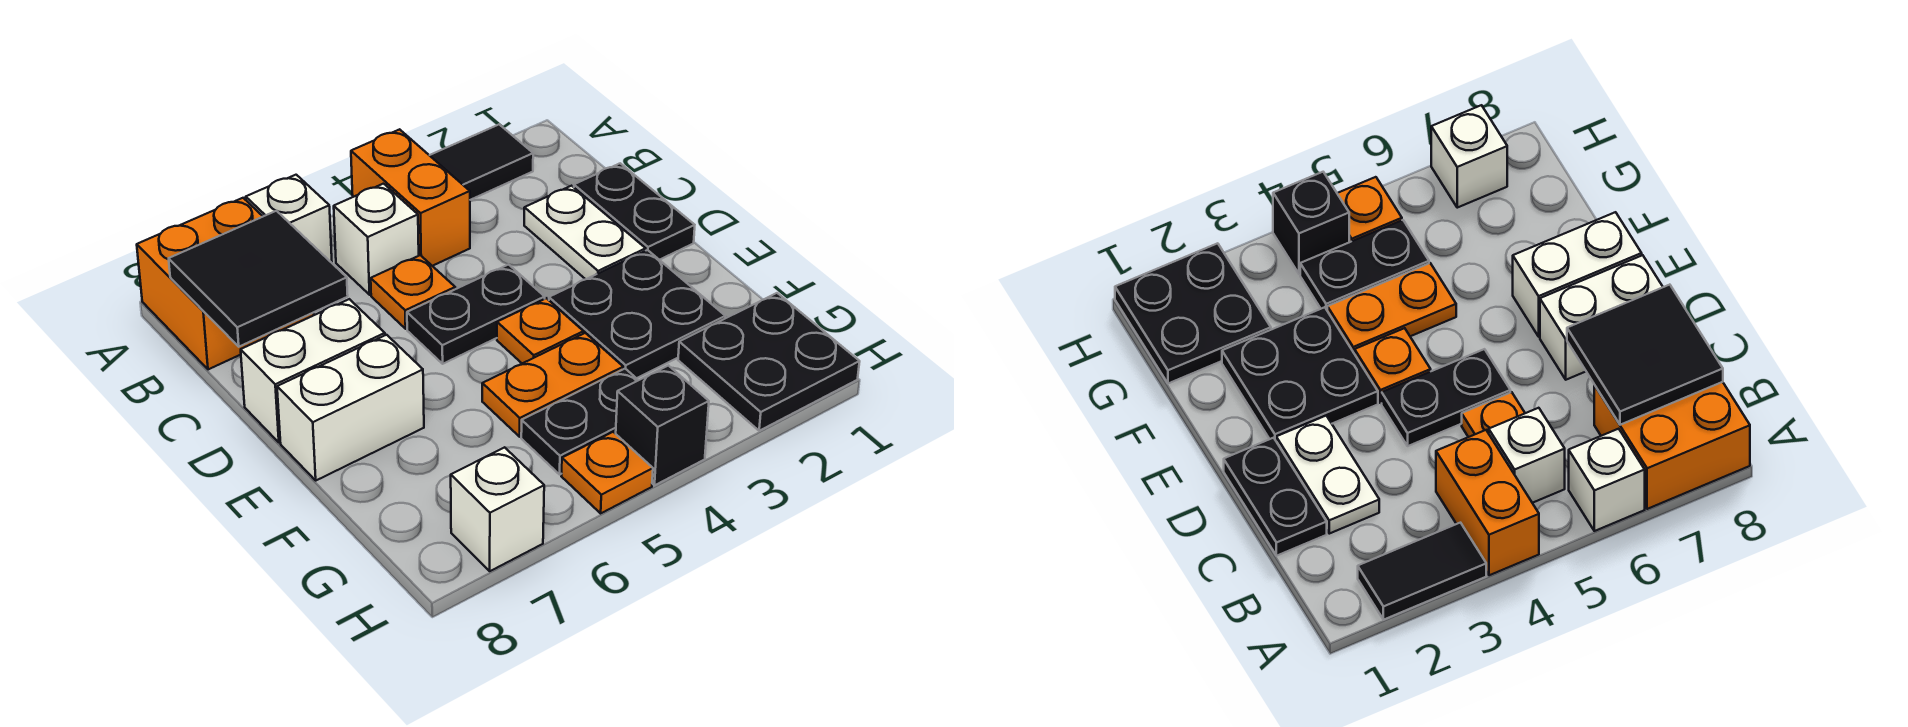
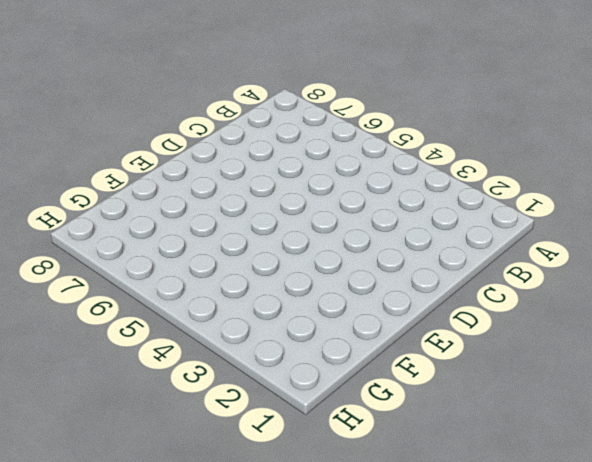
none -> black 1x2 tile [430,124,533,200]
none -> orange 1x2 brick [351,129,470,266]
none -> white 1x1 brick [246,175,332,263]

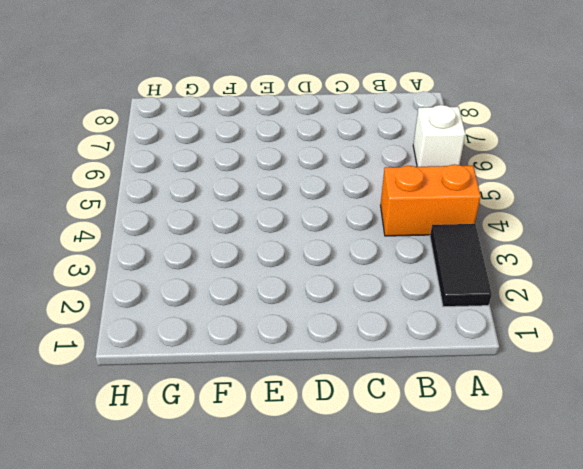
none -> orange 2x2 brick [137,198,314,369]
none -> white 1x1 brick [334,184,419,295]
none -> black 1x2 plate [574,163,695,260]

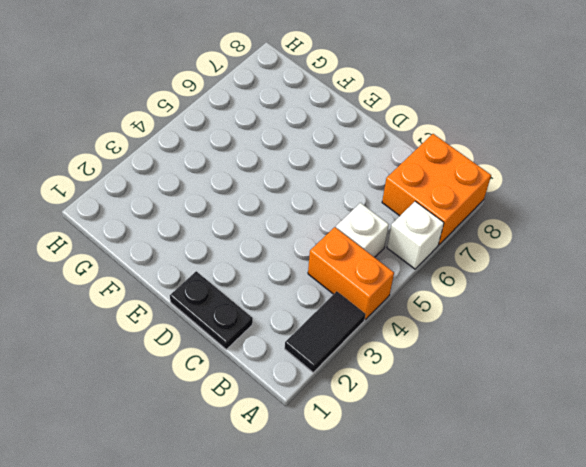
none -> white 1x2 plate [524,186,646,279]
none -> orange 1x1 plate [371,255,455,329]
none -> black 1x2 plate [407,264,545,364]

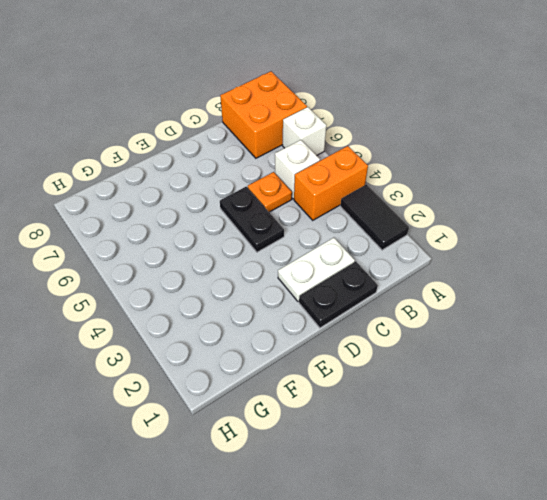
none -> white 1x2 brick [241,299,385,443]
none -> black 2x2 plate [549,250,725,378]
none -> orange 1x1 plate [497,298,583,363]

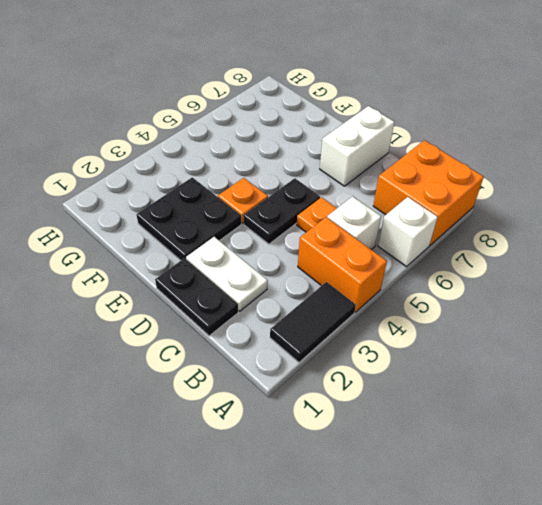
none -> white 1x2 brick [277,335,424,480]
none -> orange 1x2 plate [482,333,623,437]
none -> black 2x2 plate [678,293,860,431]

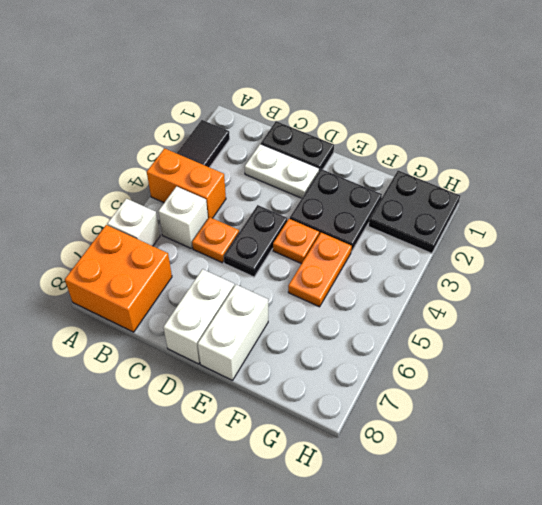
none -> black 1x2 plate [521,369,638,474]
none -> black 1x1 brick [616,366,709,485]
none -> orange 1x1 plate [561,432,653,513]

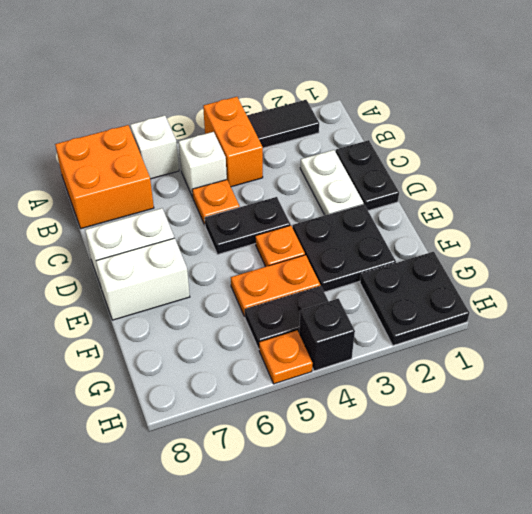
none -> white 1x1 brick [451,447,544,571]
none -> black 2x2 tile [169,211,348,347]

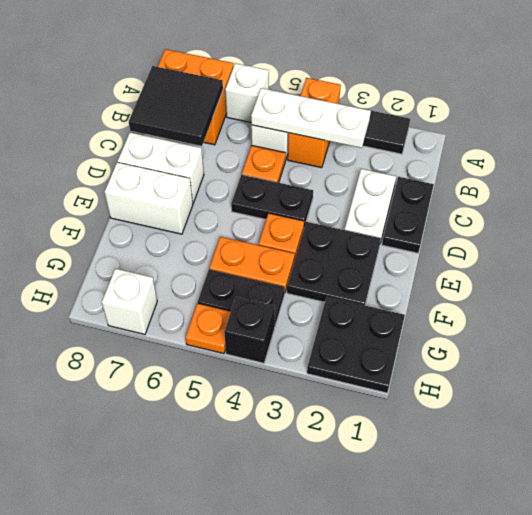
white 1x3 plate [251,88,371,148] -> none

